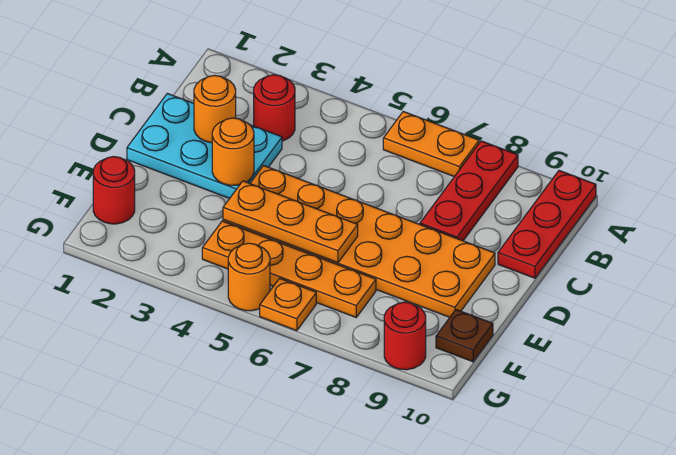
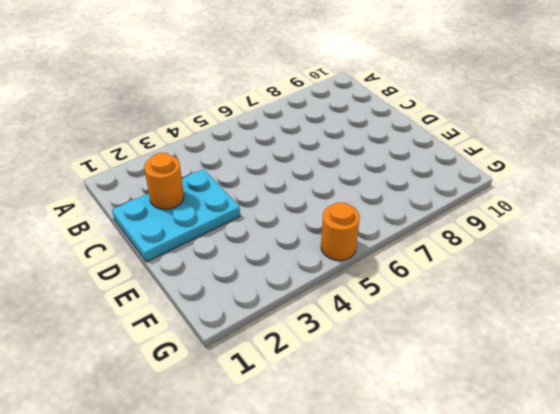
none -> orange 1x2 plate [383,112,479,177]
none -> red 1x3 plate [420,141,518,241]
none -> red 1x3 plate [498,171,596,278]

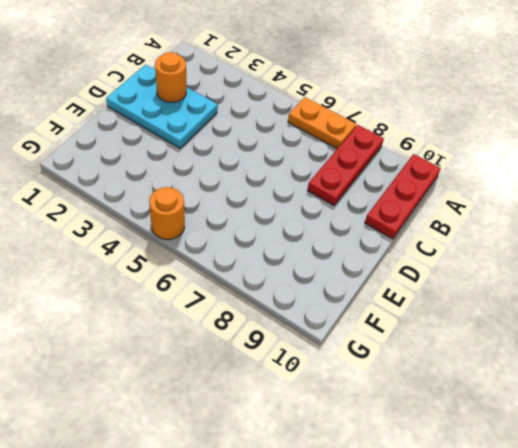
none -> red 1x1 round brick [254,75,295,141]
none -> orange 2x6 plate [223,166,495,317]
none -> red 1x1 round brick [93,157,135,224]

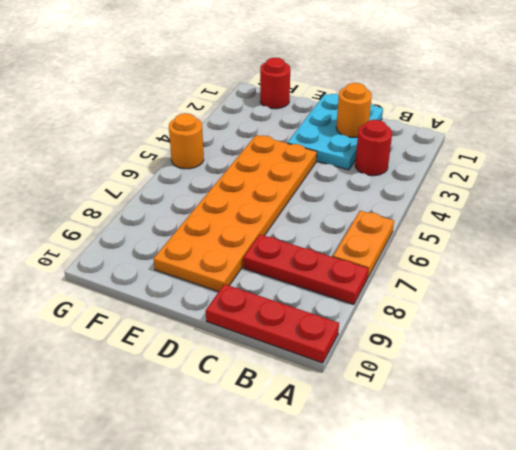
none -> orange 1x4 plate [202,221,376,317]
none -> brown 1x1 plate [436,310,493,362]
none -> orange 1x1 plate [260,278,316,331]

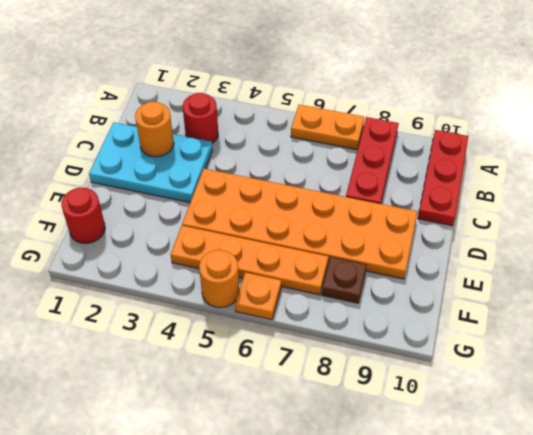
brown 1x1 plate [322,257,367,303] -> brown 1x1 plate moved to [436,310,493,362]
none -> red 1x1 round brick [384,302,426,370]
none -> orange 1x1 round brick [212,118,254,185]
none -> orange 1x3 plate [223,181,358,263]

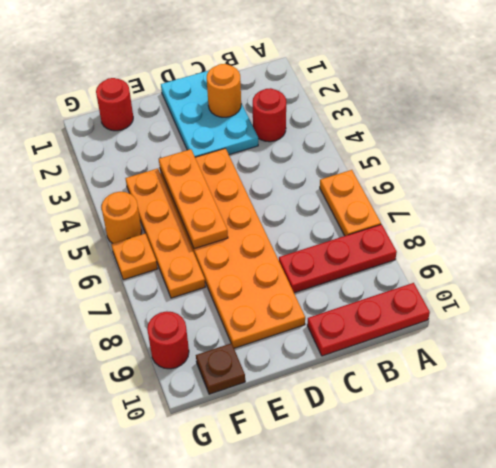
none -> orange 1x1 round brick [212,118,254,185]

